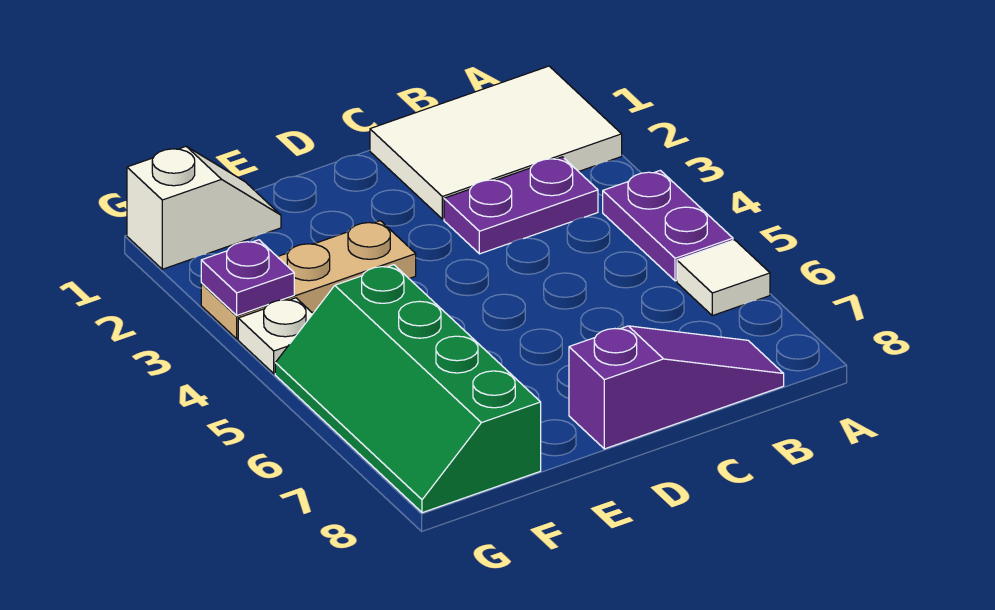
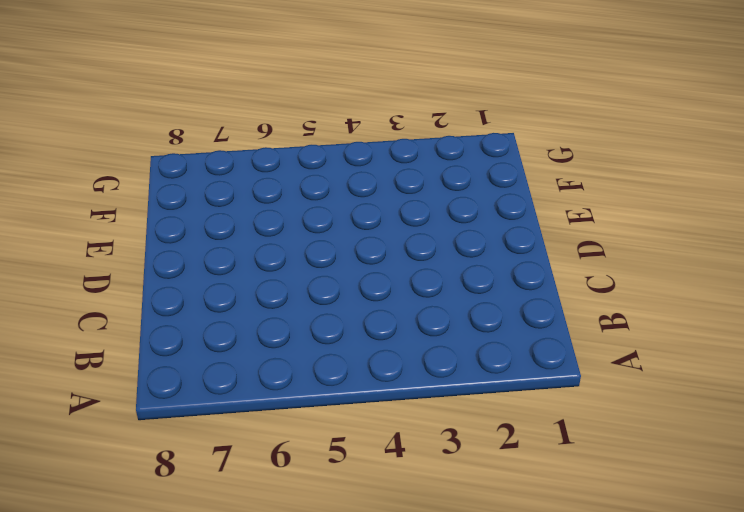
none -> white 2x3 tile [370,66,622,219]
none -> purple 1x2 plate [603,170,733,281]

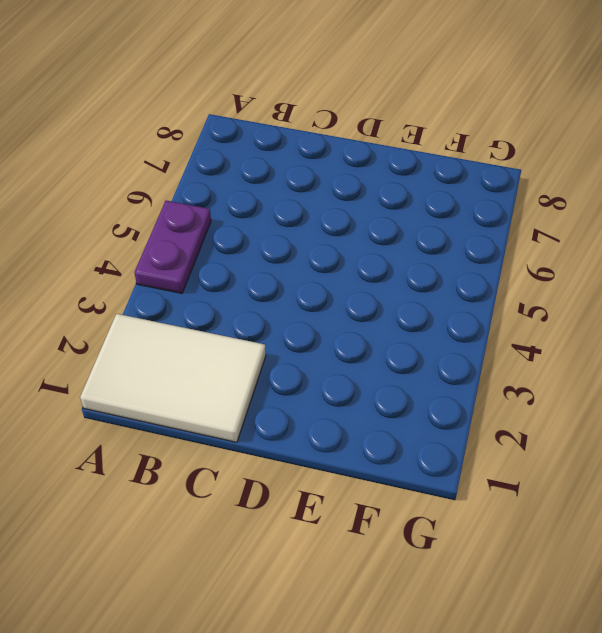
none -> white 1x1 tile [677,240,770,316]
none -> purple 1x2 plate [444,157,598,254]

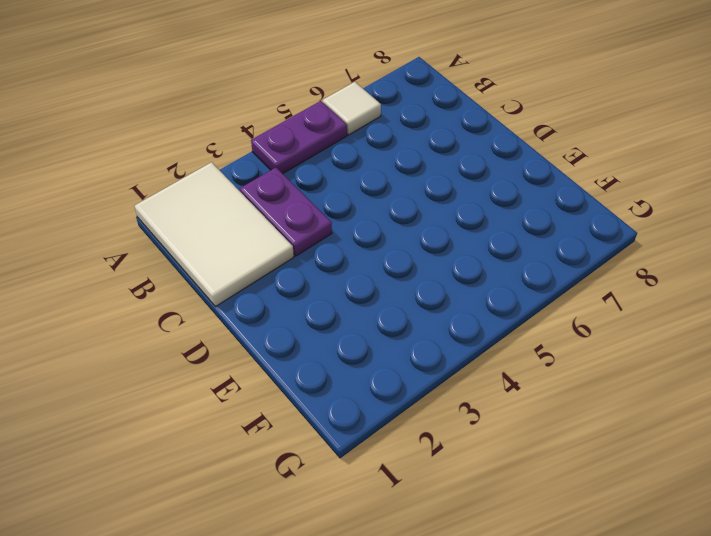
none -> purple 1x3 slope [569,326,784,449]
none -> tan 1x3 plate [201,221,416,339]

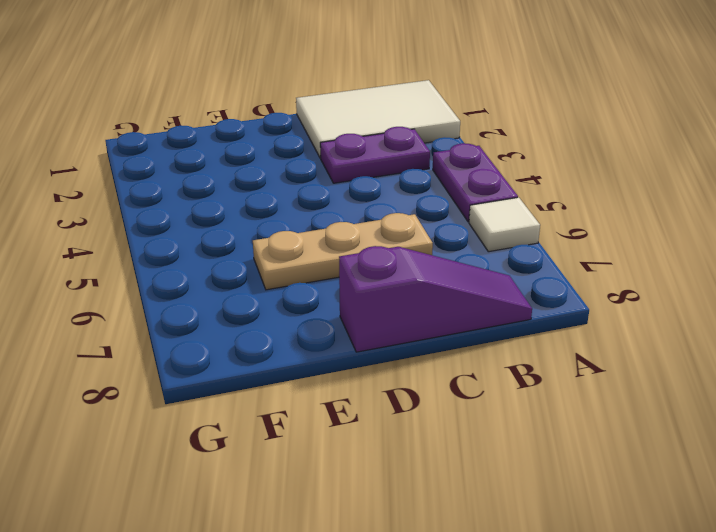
tan 1x3 plate [253,213,433,290] -> tan 1x3 plate moved to [201,221,416,339]
none -> white 1x2 slope [127,147,281,269]
none -> green 2x4 slope [275,265,541,513]

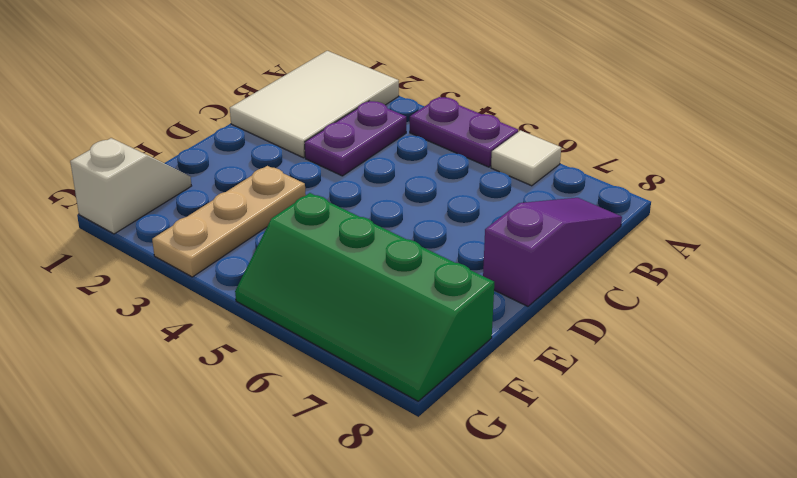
none -> white 1x1 plate [238,298,313,373]
none -> purple 1x1 plate [201,240,294,315]

